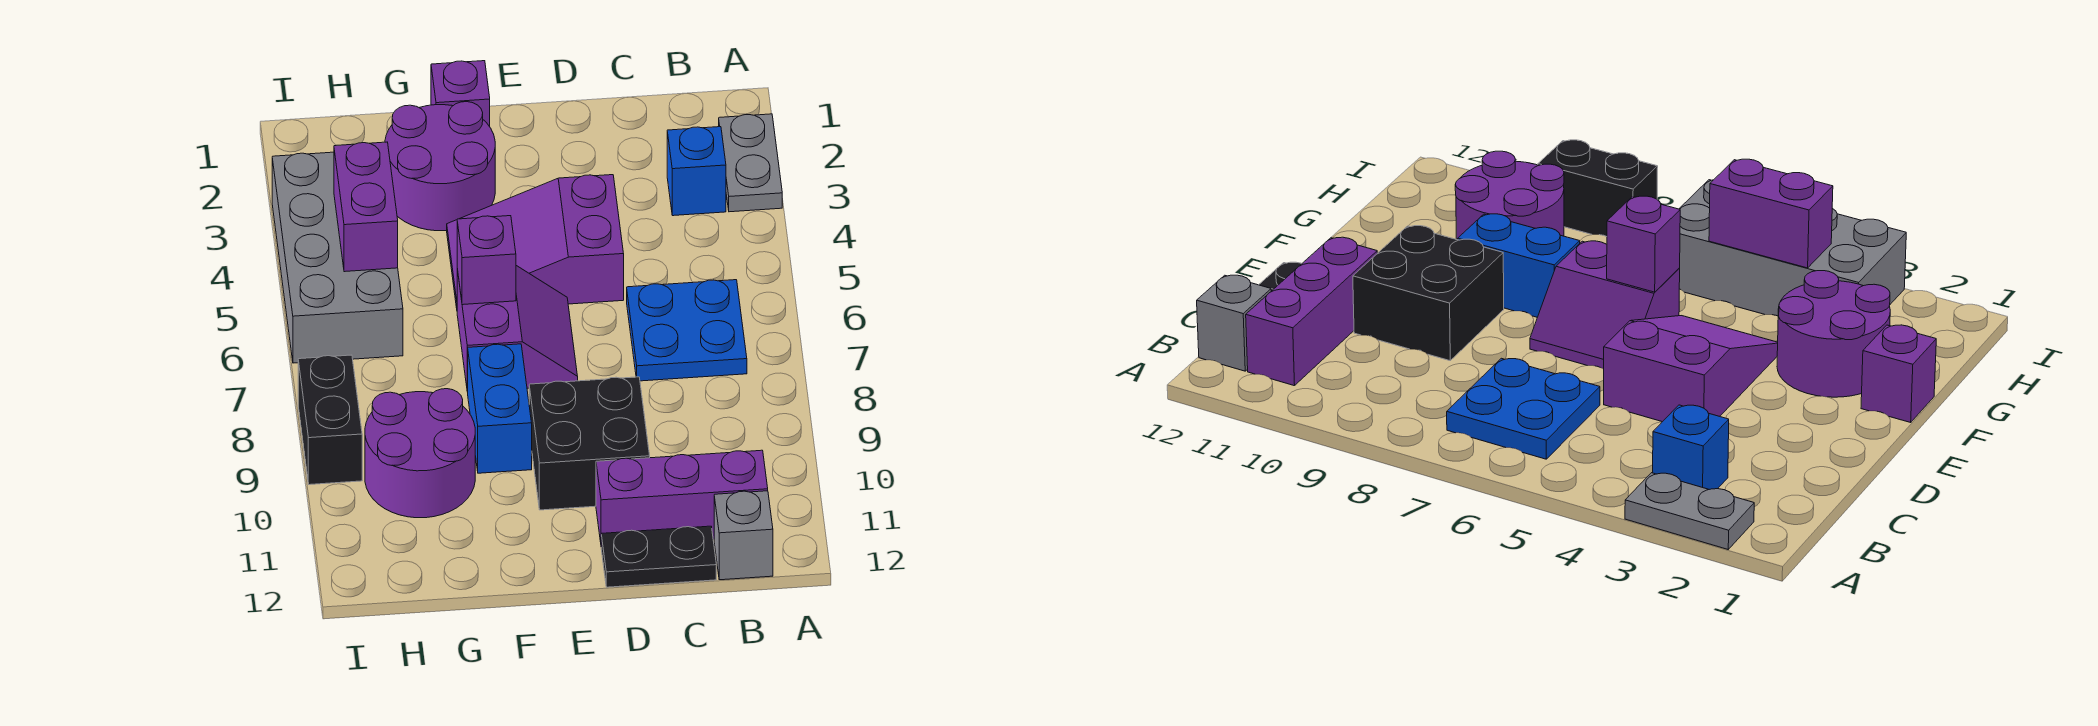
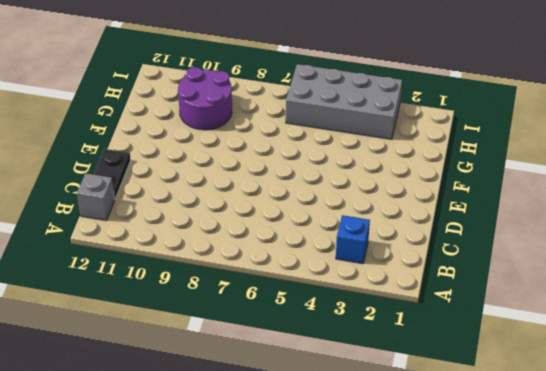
none -> grey 1x2 plate [719,114,782,212]
none -> blue 2x2 plate [627,280,747,381]
none -> purple 1x3 brick [596,450,768,542]

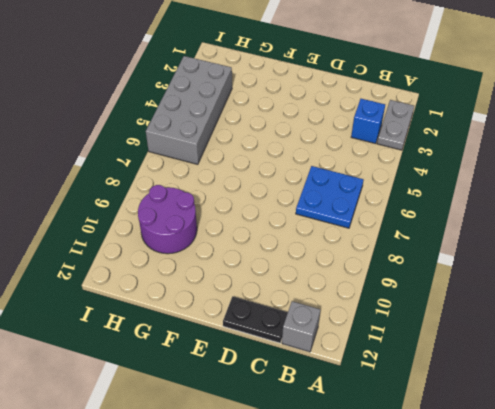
none -> purple 1x3 brick [596,450,768,542]
none -> purple 2x3 slope [447,175,624,308]
none -> black 2x2 brick [529,377,650,510]

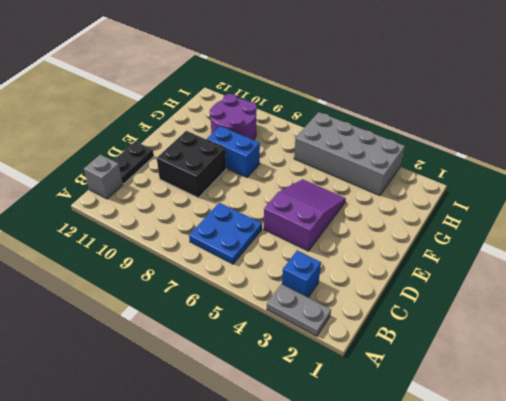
none -> purple 1x3 brick [596,450,768,542]
none -> purple 2x2 slope [457,266,578,392]
none -> purple 1x1 brick [431,61,490,127]

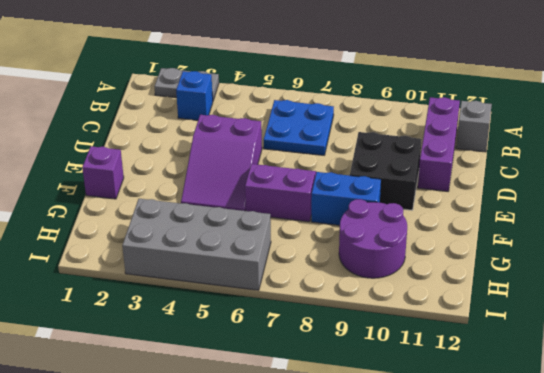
none -> black 1x2 plate [601,526,716,587]
none -> purple 2x2 round brick [385,102,495,231]
none -> black 1x2 brick [298,355,362,485]

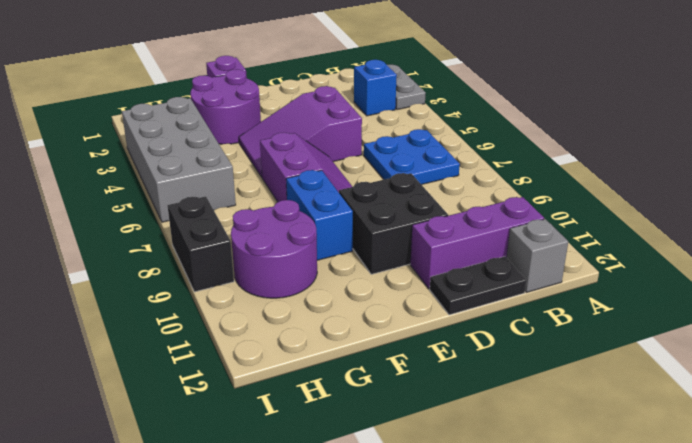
none -> purple 1x1 brick [457,216,516,305]
none -> purple 1x2 brick [334,142,398,272]

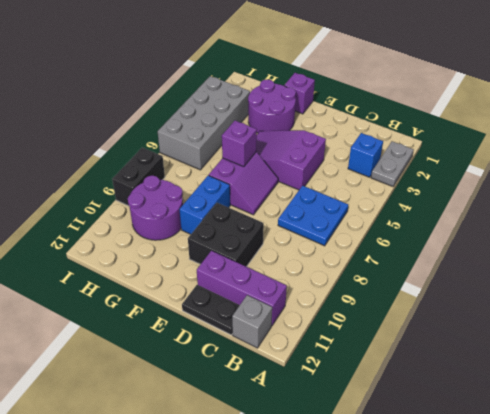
none -> purple 1x2 brick [334,142,398,272]

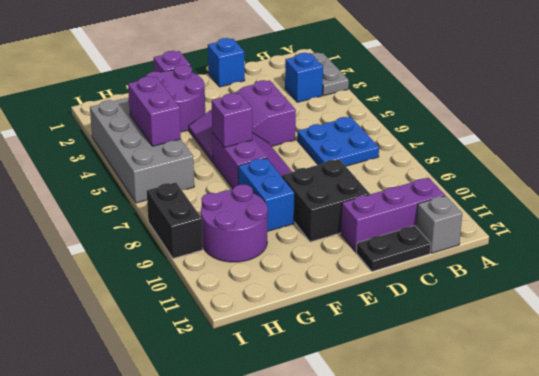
blue 1x1 brick [208,38,245,87] -> none

